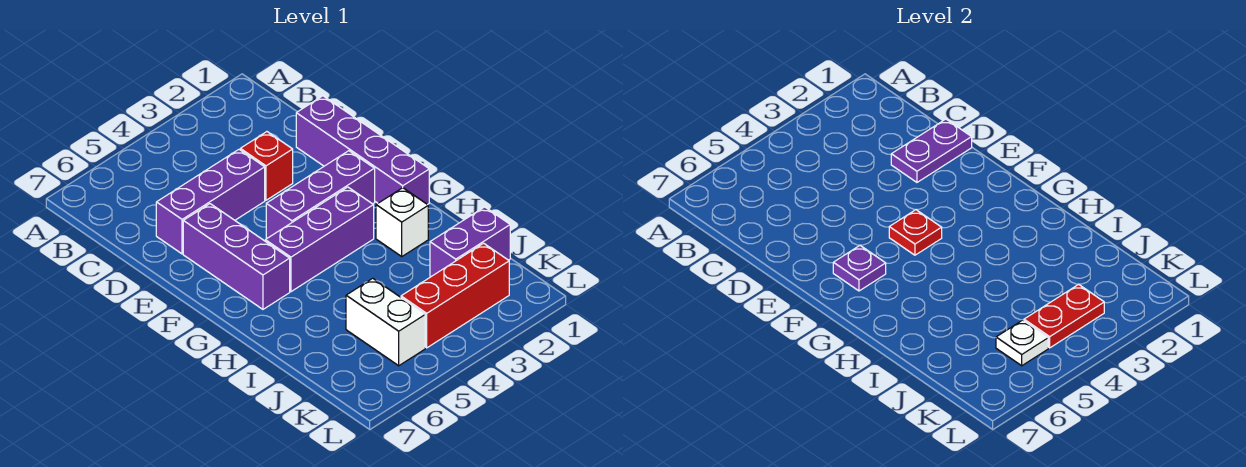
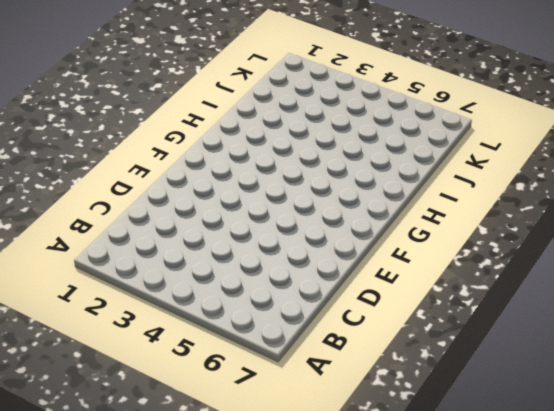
none -> purple 1x4 brick [296,96,429,205]
none -> red 1x1 brick [240,132,293,200]
none -> purple 1x3 brick [156,150,265,254]

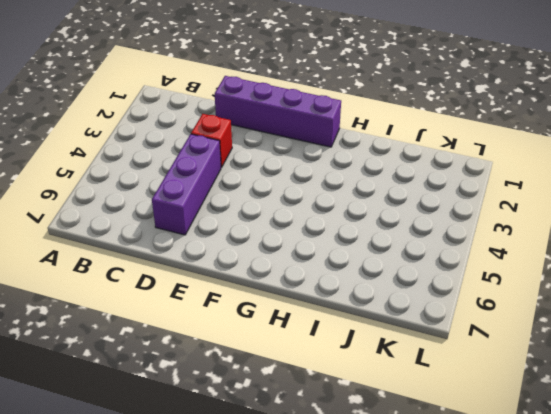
none -> purple 1x3 brick [183,204,290,309]
none -> purple 1x3 brick [266,151,375,238]
none -> purple 1x3 brick [265,187,374,292]

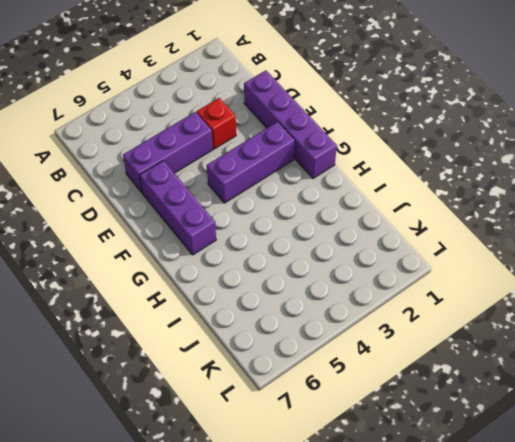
none -> purple 1x3 brick [265,187,374,292]
none -> white 1x1 brick [376,188,428,256]
none -> purple 1x2 brick [430,207,510,277]

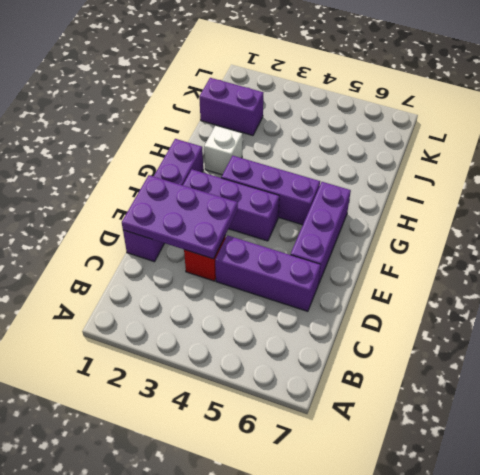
purple 2x3 plate [122,175,238,259] -> purple 1x2 plate [891,119,972,182]
none -> white 1x2 brick [346,278,425,366]
none -> red 1x3 brick [401,243,509,348]
none -> red 1x1 plate [889,210,942,255]

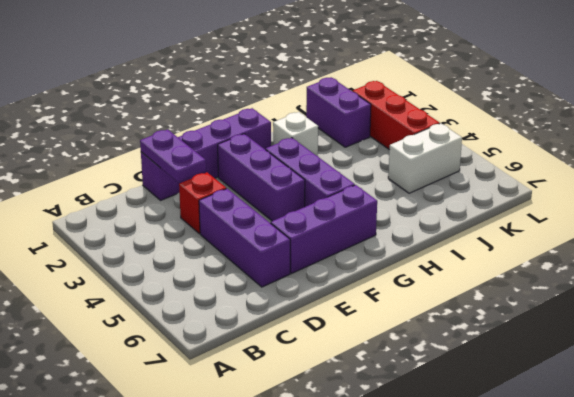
none -> red 1x1 plate [889,210,942,255]
none -> purple 1x1 plate [833,246,886,291]
none -> red 1x2 plate [1024,284,1104,348]

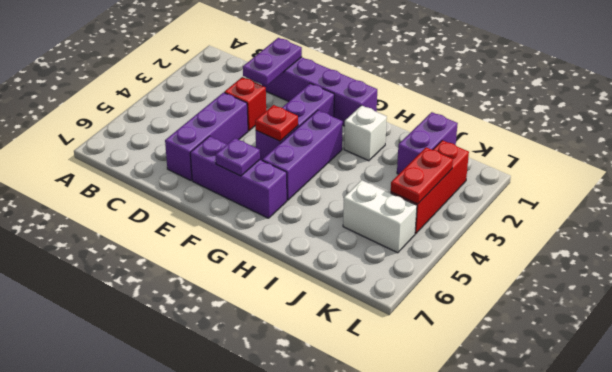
none -> white 1x1 plate [996,320,1048,366]

